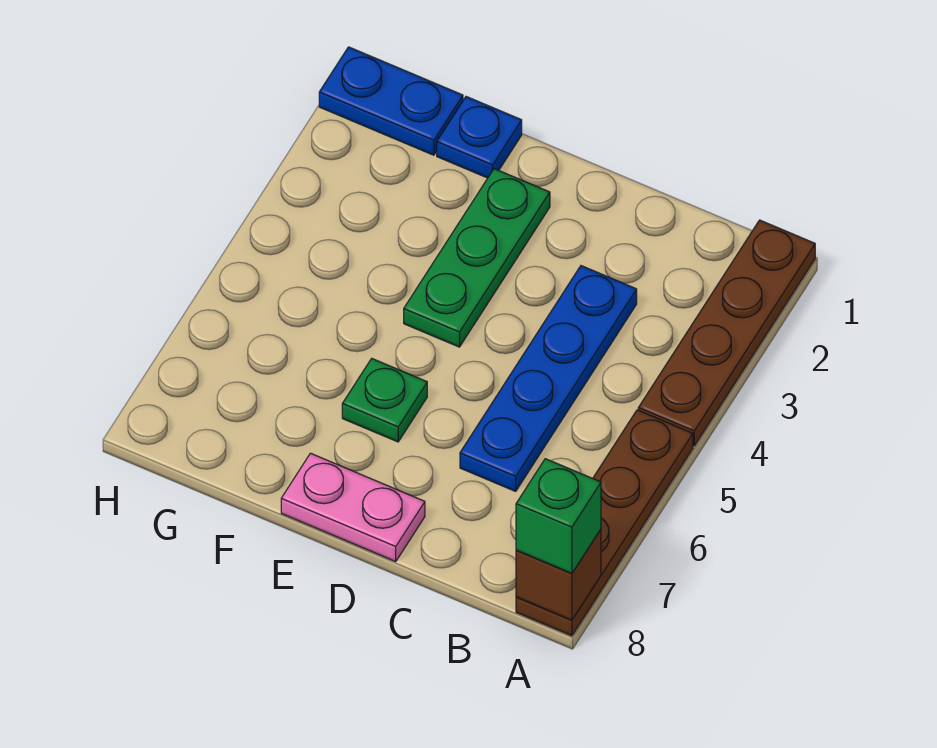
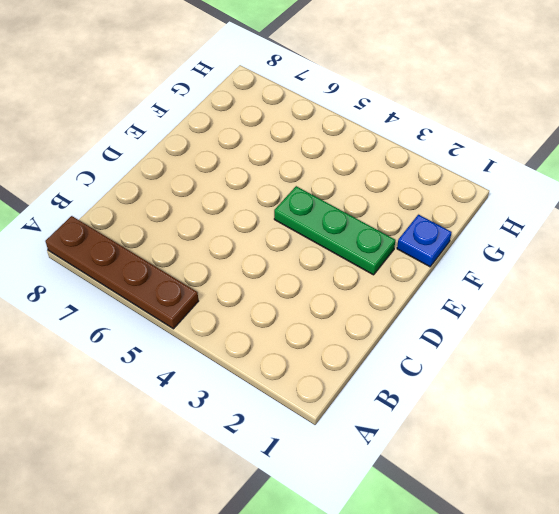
none -> brown 1x4 plate [638,220,815,446]
none -> blue 1x4 plate [460,266,637,491]

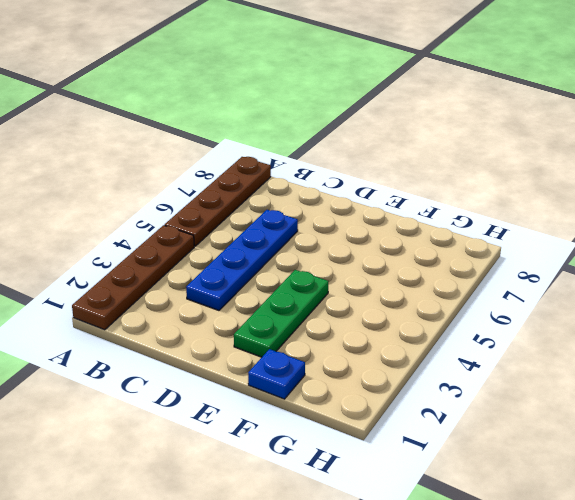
none -> pink 1x2 plate [281,453,425,561]
none -> green 1x1 plate [342,359,427,442]

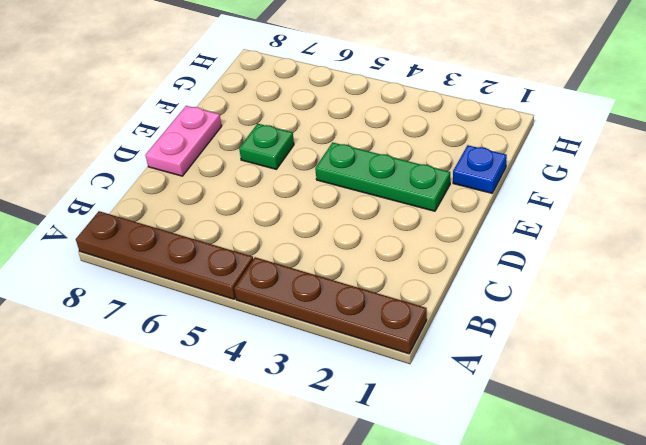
none -> blue 1x4 plate [460,266,637,491]
none -> blue 1x2 plate [319,47,463,155]

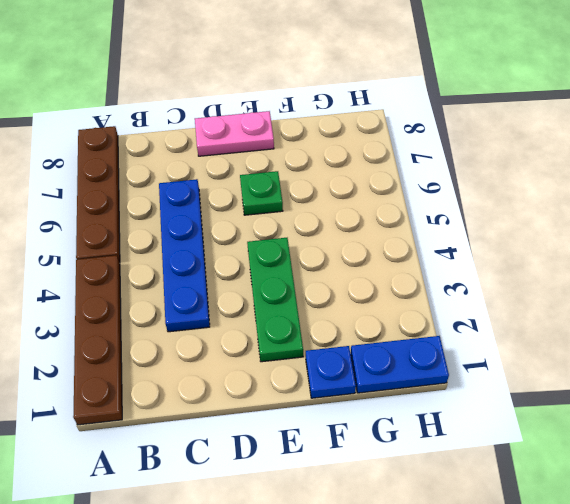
none -> brown 1x1 brick [516,530,601,620]
none -> green 1x1 brick [516,459,601,573]

